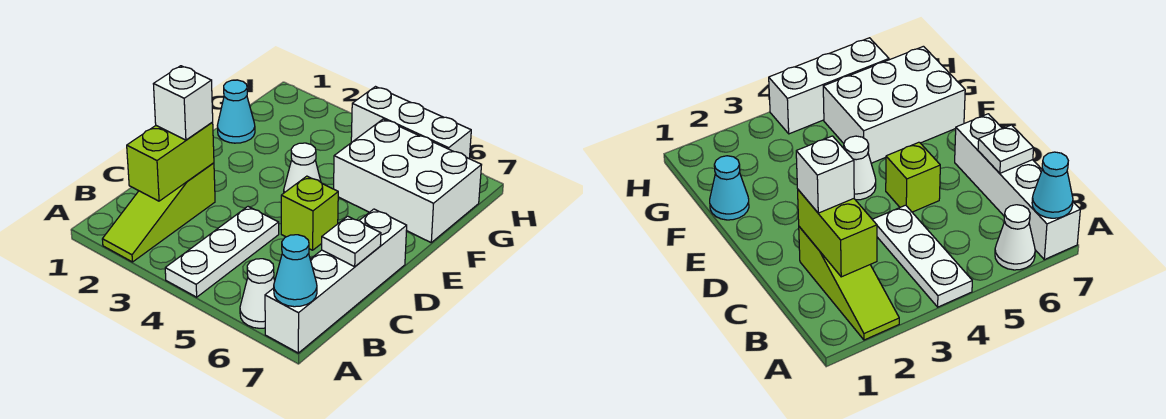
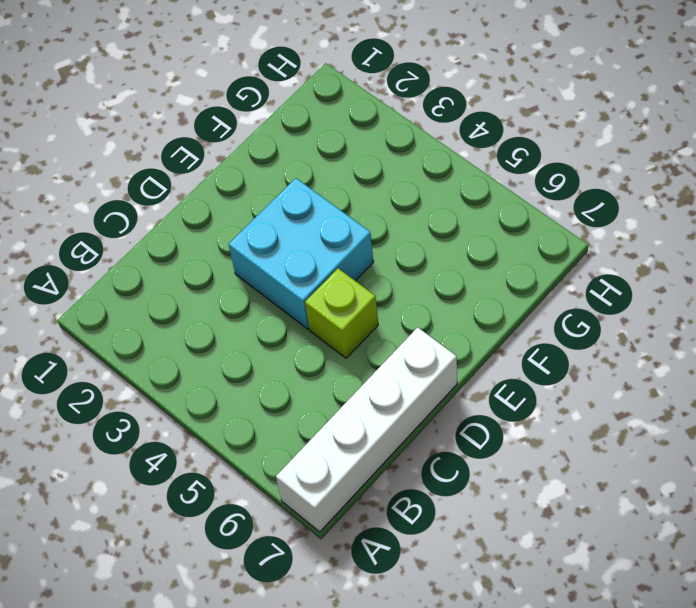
cyan 2x2 brick [229,178,373,329] -> white 1x1 cone [284,143,321,193]
none -> lime 1x3 slope [102,163,215,262]
none -> white 1x3 plate [165,207,279,297]
none -> white 1x1 cone [240,259,275,328]

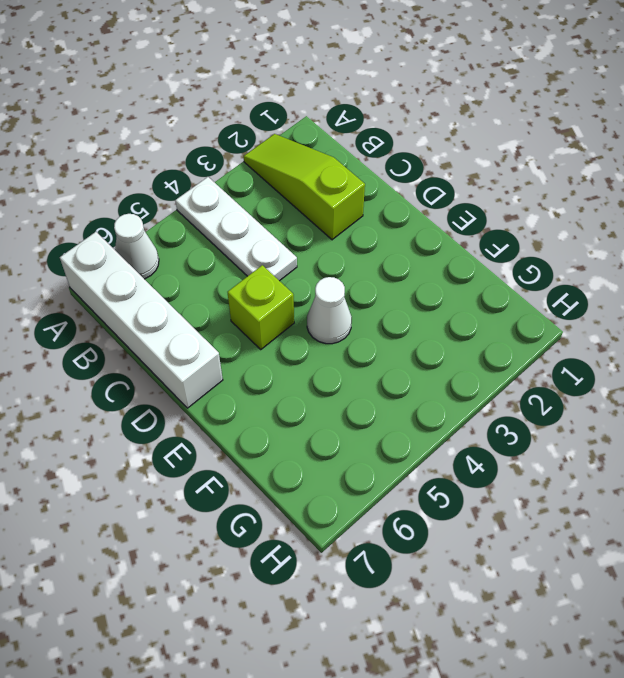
none -> cyan 1x1 cone [217,80,255,143]
none -> white 2x3 brick [334,119,481,242]
none -> white 1x3 brick [351,87,471,158]

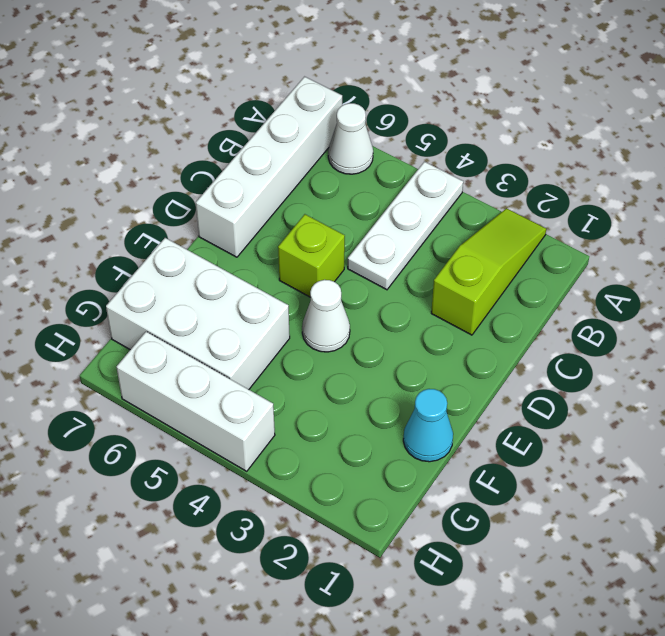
none -> cyan 1x1 cone [274,235,317,307]
none -> lime 1x2 brick [127,122,214,201]
none -> white 1x1 plate [322,216,381,267]

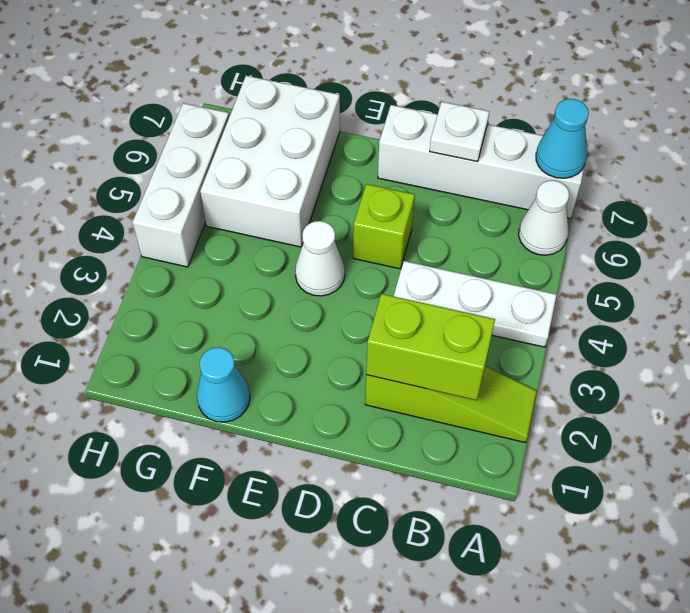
none -> white 1x1 brick [154,66,213,140]

